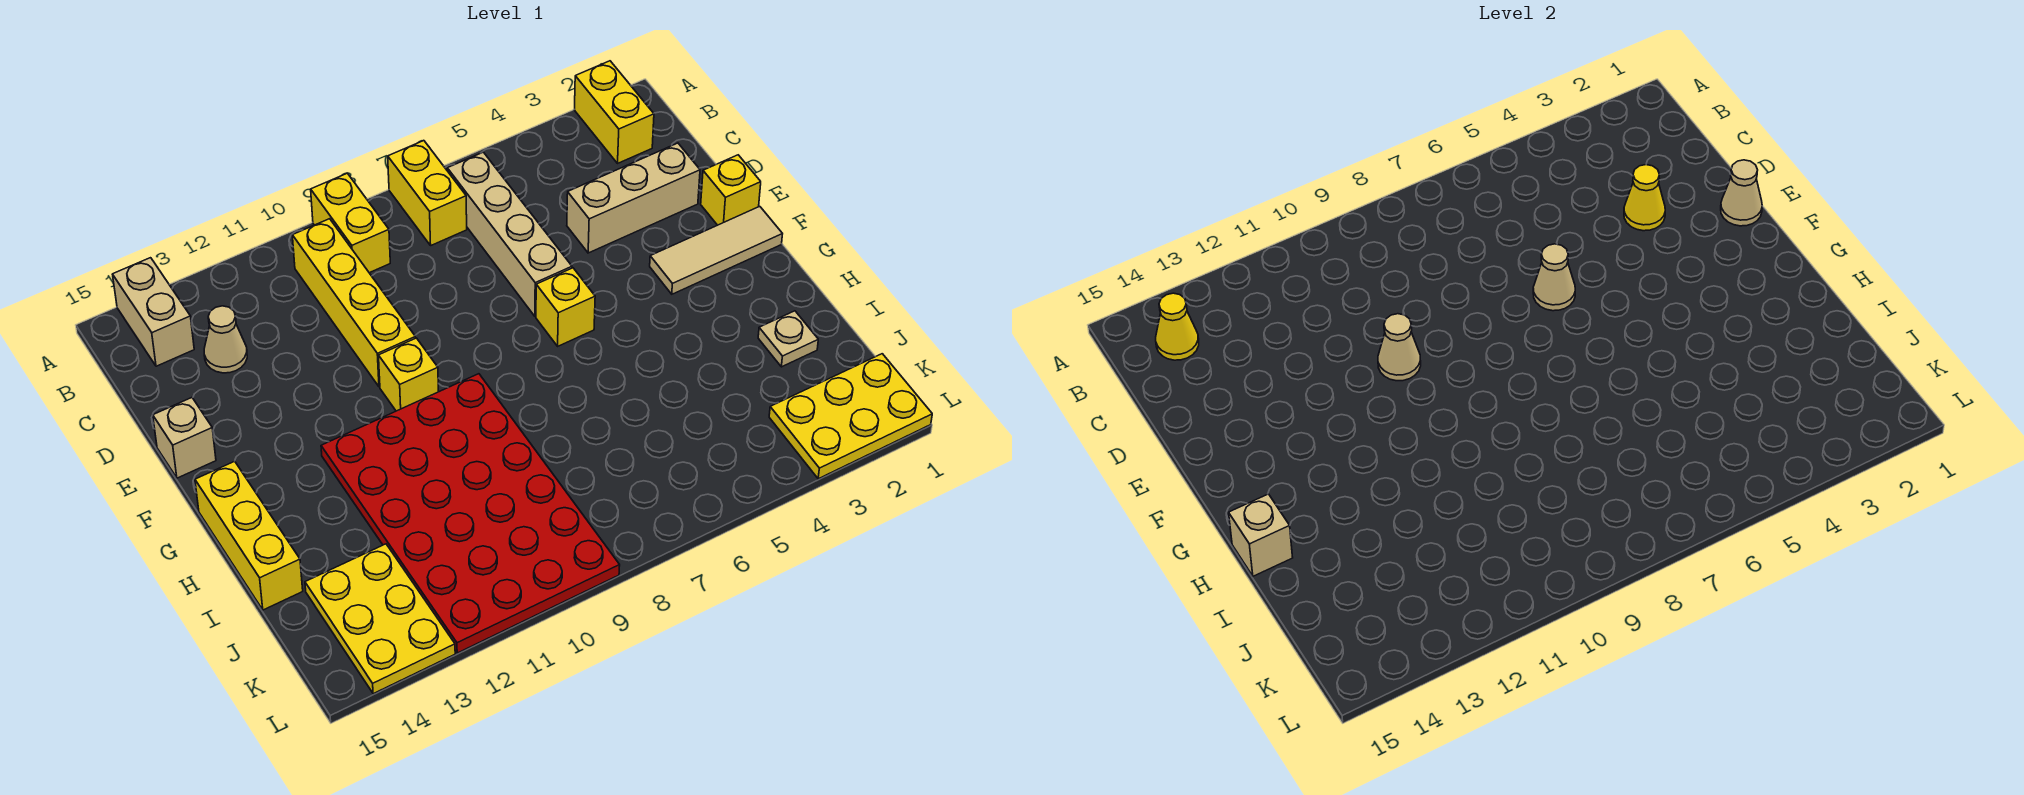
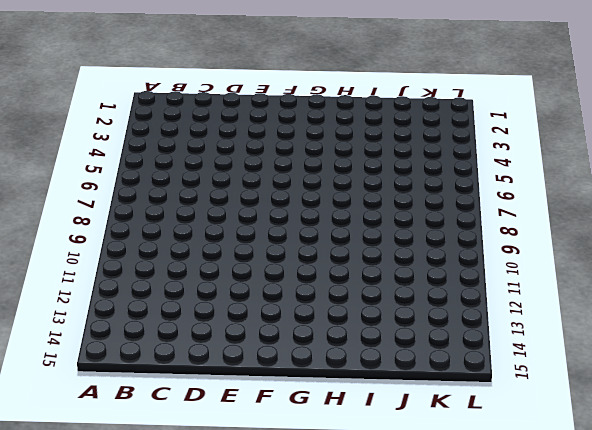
none -> yellow 1x2 brick [575,61,654,163]
none -> yellow 1x2 brick [388,141,467,245]
none -> yellow 1x2 brick [311,173,390,273]

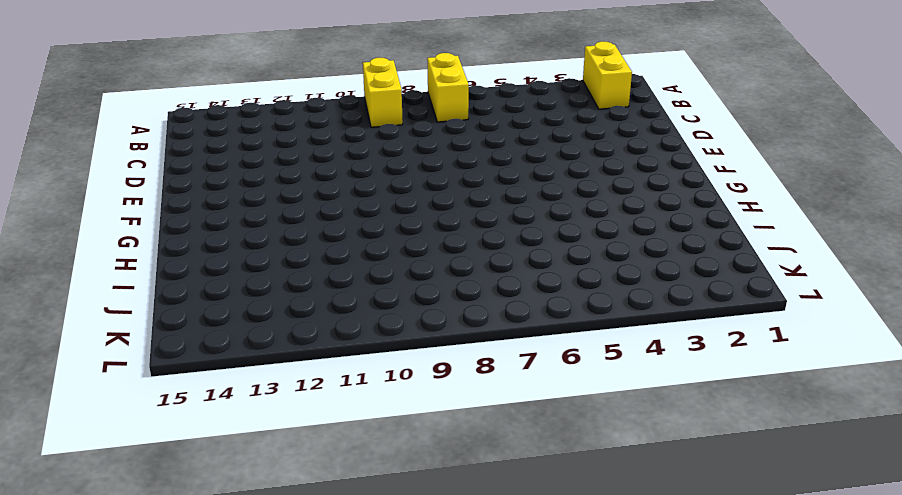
none -> tan 1x2 brick [113,258,194,366]
none -> tan 1x4 brick [447,152,572,316]
none -> yellow 1x4 brick [292,219,415,387]

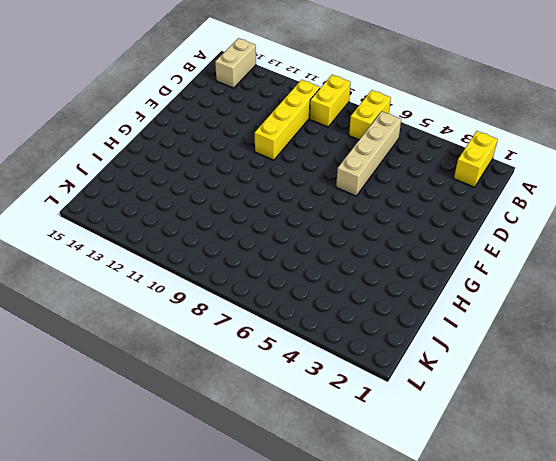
none -> tan 1x1 cone [204,306,247,373]
none -> tan 1x3 brick [567,143,700,253]
none -> yellow 1x1 brick [701,155,761,225]

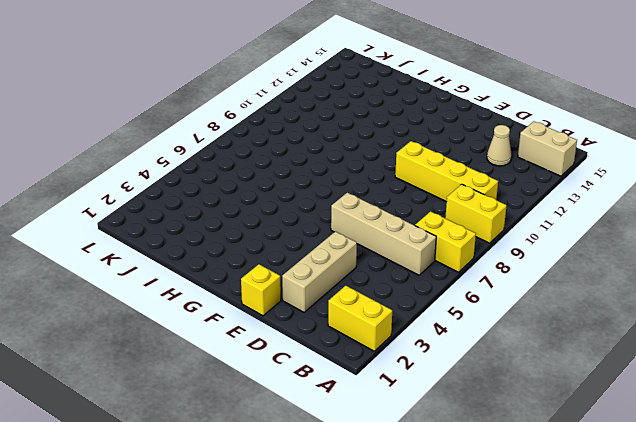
none -> tan 1x1 brick [153,398,216,478]
none -> tan 1x3 tile [650,206,782,294]
none -> yellow 1x1 brick [536,268,595,346]

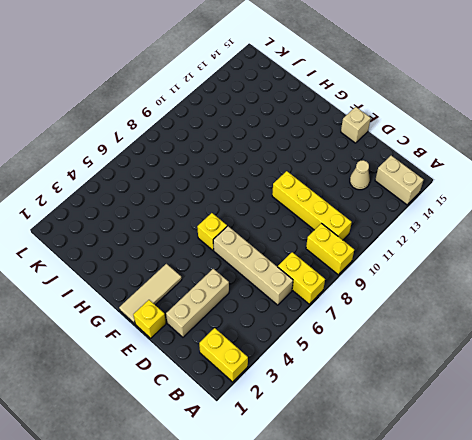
none -> yellow 1x1 brick [379,338,439,411]
none -> red 4x6 plate [321,374,620,653]
none -> yellow 1x3 brick [195,461,303,610]

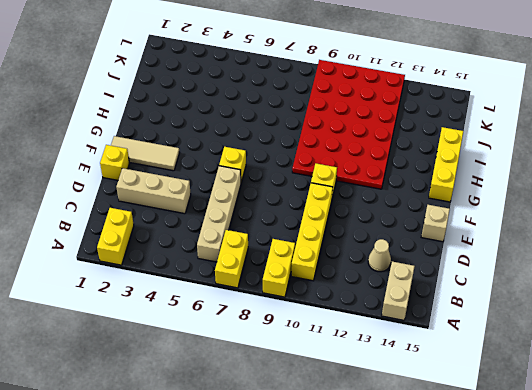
none -> tan 1x1 plate [758,311,818,367]
none -> yellow 2x3 plate [305,544,455,694]
none -> yellow 2x3 plate [769,354,932,479]

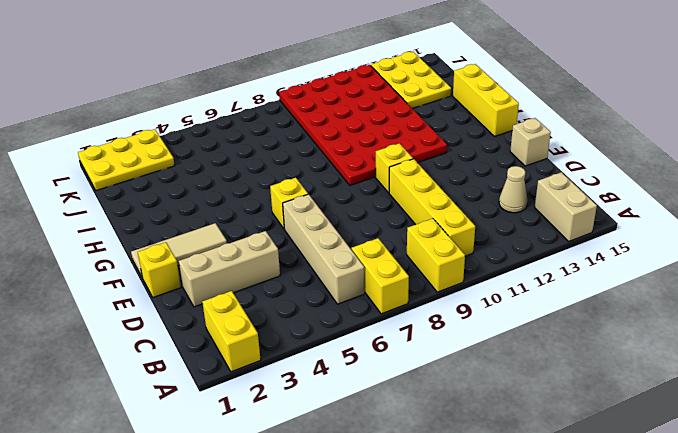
none -> tan 1x1 plate [758,311,818,367]
none -> yellow 1x1 cone [1156,293,1199,360]
none -> yellow 1x1 cone [1624,165,1665,231]

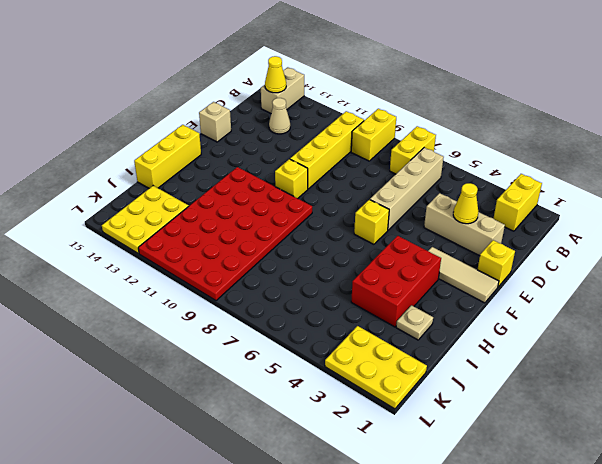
red 2x3 brick [351,236,441,327] -> none
none -> tan 1x1 cone [1721,160,1762,226]
none -> tan 1x1 cone [1533,244,1575,311]
none -> tan 1x1 cone [1378,314,1421,381]

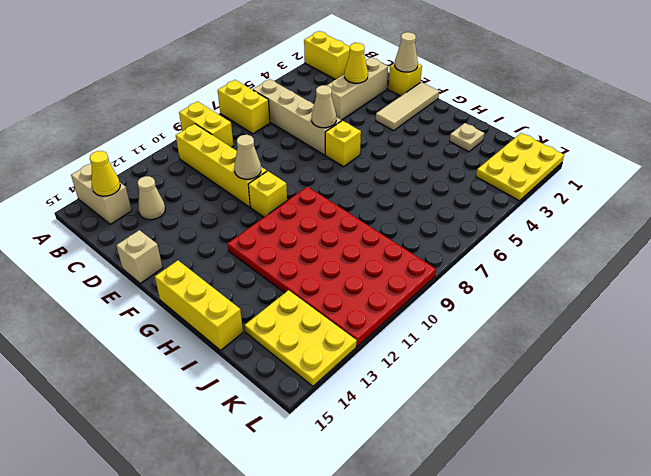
none -> tan 1x1 brick [1229,494,1293,576]

